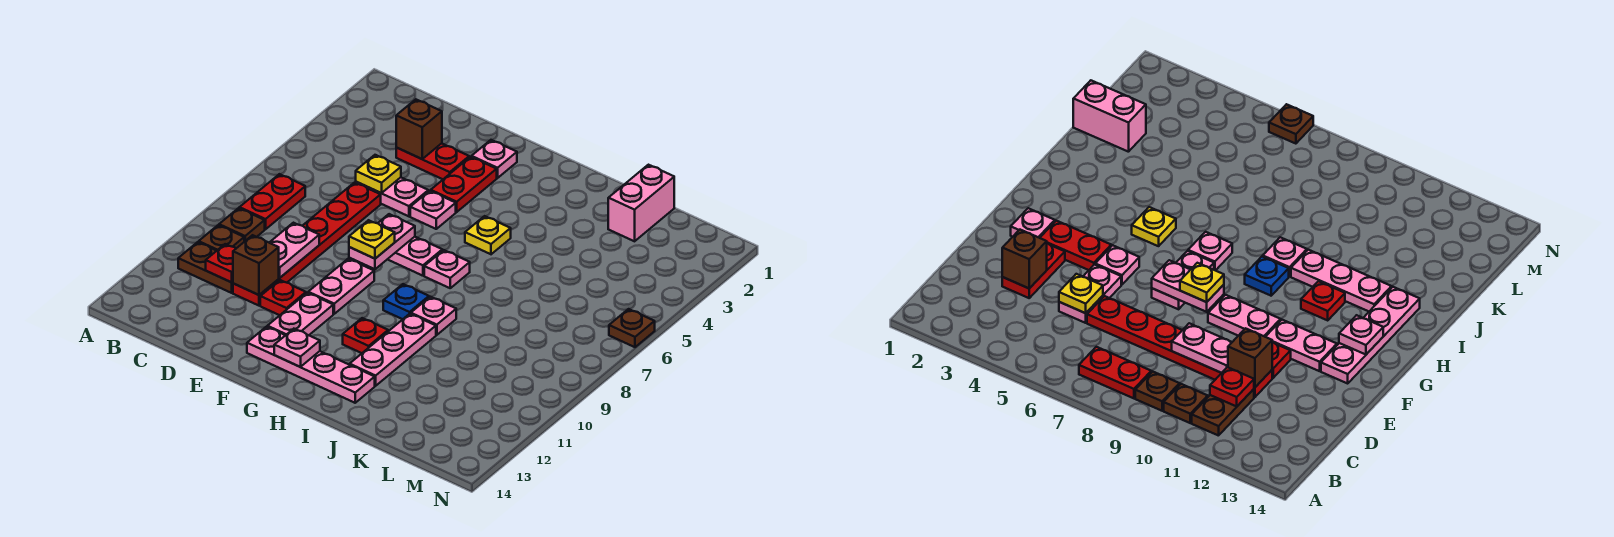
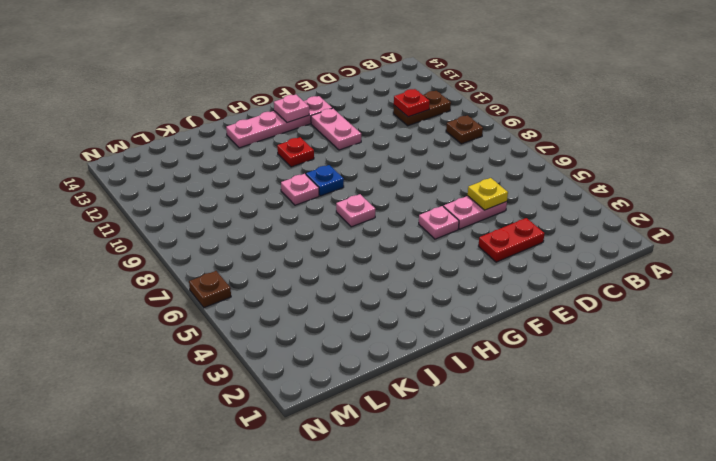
none -> red 1x2 plate [239,174,305,229]
none -> brown 1x1 plate [199,225,244,251]
none -> red 1x6 plate [233,182,381,306]
none -> red 1x1 plate [260,280,306,315]

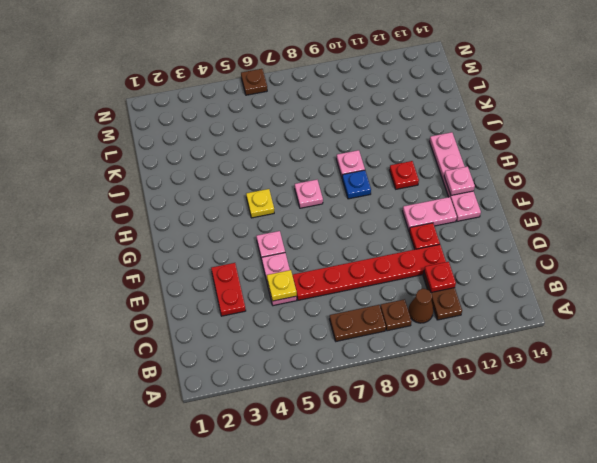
brown 1x2 plate [329,305,386,341] -> red 1x2 plate [239,174,305,229]
brown 1x1 cone [408,289,433,323] -> brown 1x1 plate [199,225,244,251]
none -> pink 1x1 plate [472,140,517,178]
none -> red 1x2 plate [431,157,497,212]
none -> pink 1x2 plate [388,237,442,276]
none -> pink 1x2 plate [308,259,374,314]

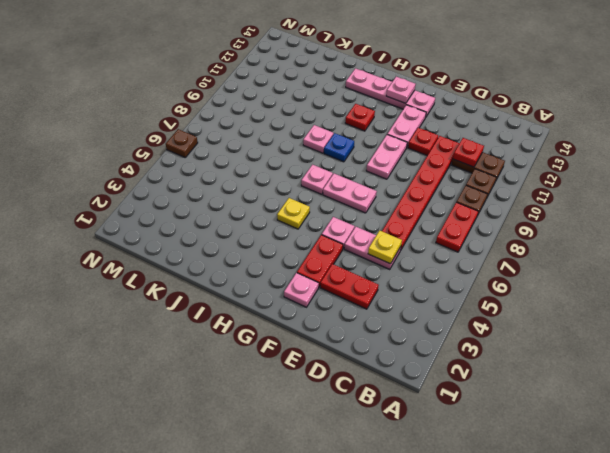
none -> pink 1x3 plate [350,314,436,386]
none -> pink 1x2 brick [608,165,674,241]
none -> brown 1x1 brick [396,99,442,159]
none -> pink 1x2 plate [269,223,319,278]

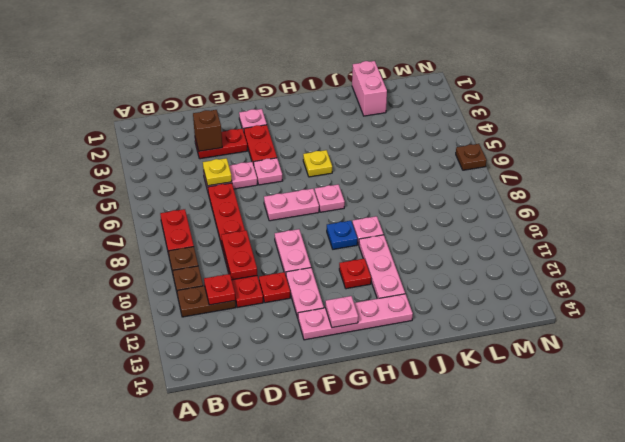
red 1x2 plate [221,230,257,280] -> pink 1x2 plate [269,223,319,278]
none -> brown 1x1 brick [233,235,279,295]
none -> pink 1x2 plate [349,214,415,269]
none -> yellow 1x1 plate [349,220,395,259]

